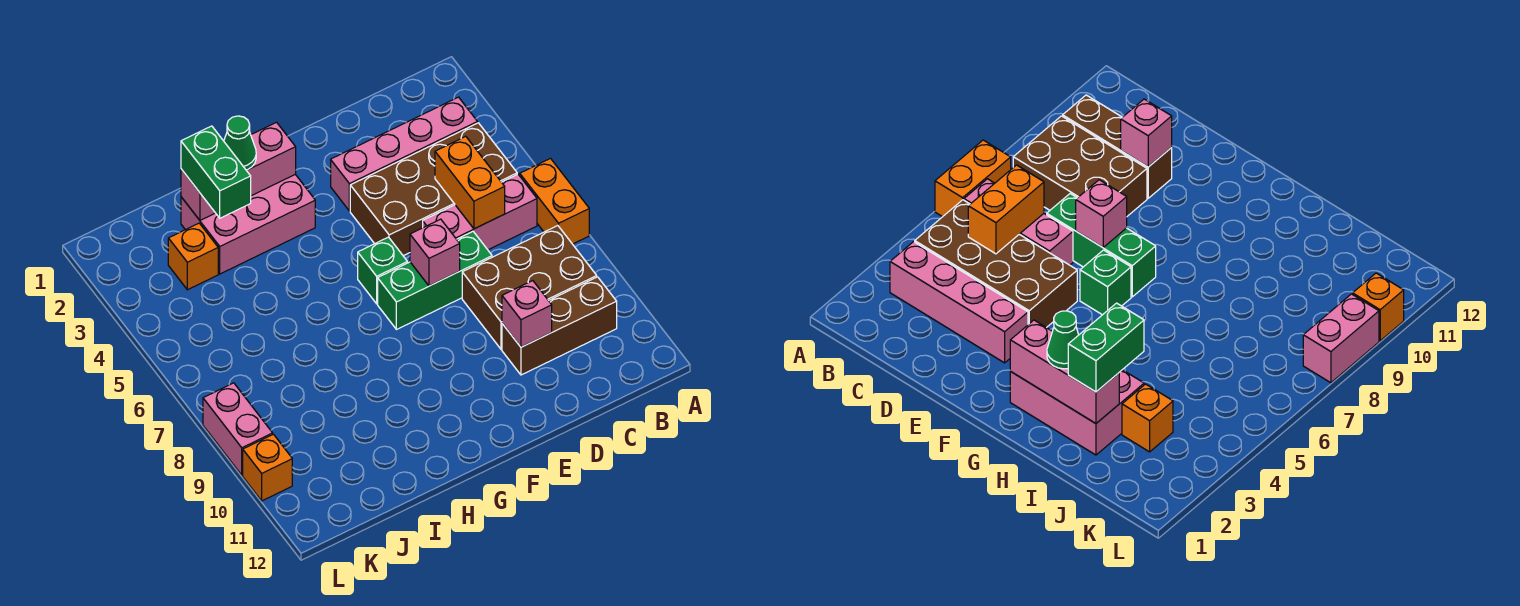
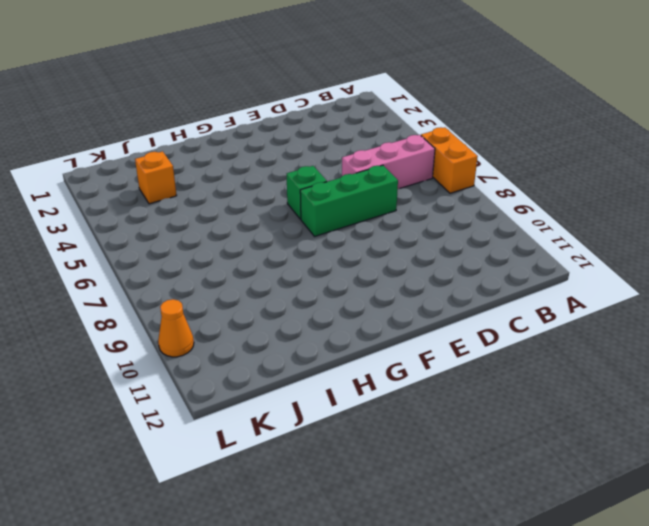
orange 1x1 cone [158,299,194,357] -> orange 1x1 brick [243,434,292,501]
none -> pink 1x4 brick [331,97,478,211]
none -> brown 2x4 brick [350,123,517,256]
none -> brown 2x3 brick [462,226,597,349]

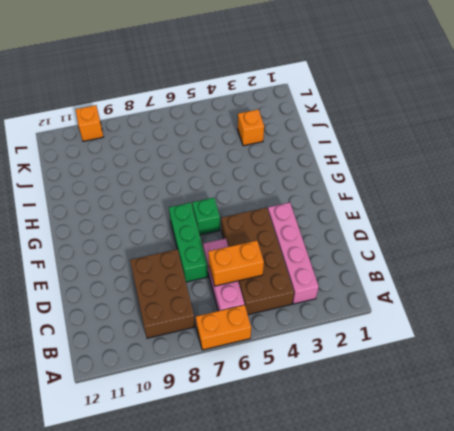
none -> brown 1x3 brick [502,277,617,375]
none -> pink 2x3 brick [181,174,315,274]
none -> pink 1x2 brick [203,383,273,475]

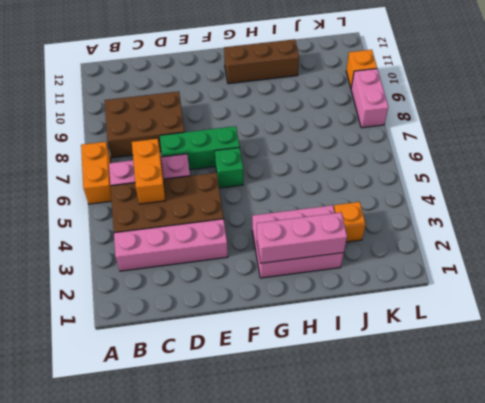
brown 1x3 brick [224,39,299,84] -> brown 1x3 brick moved to [502,277,617,375]
none -> pink 1x1 brick [502,281,552,347]
none -> pink 1x1 brick [410,219,460,286]
none -> green 1x1 cone [224,116,256,170]

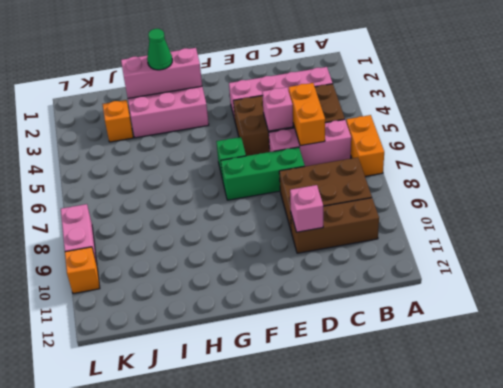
pink 1x1 brick [262,87,293,131] -> pink 1x1 brick moved to [410,219,460,286]
none -> green 1x2 brick [181,126,251,218]

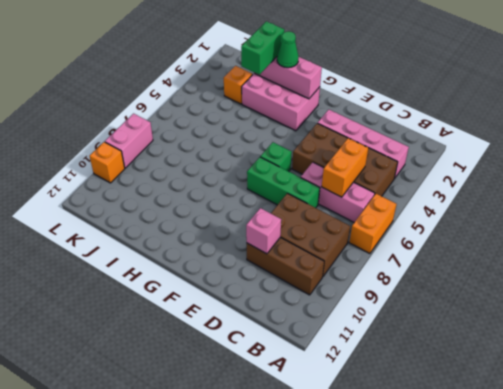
none -> pink 1x1 brick [410,219,460,286]

